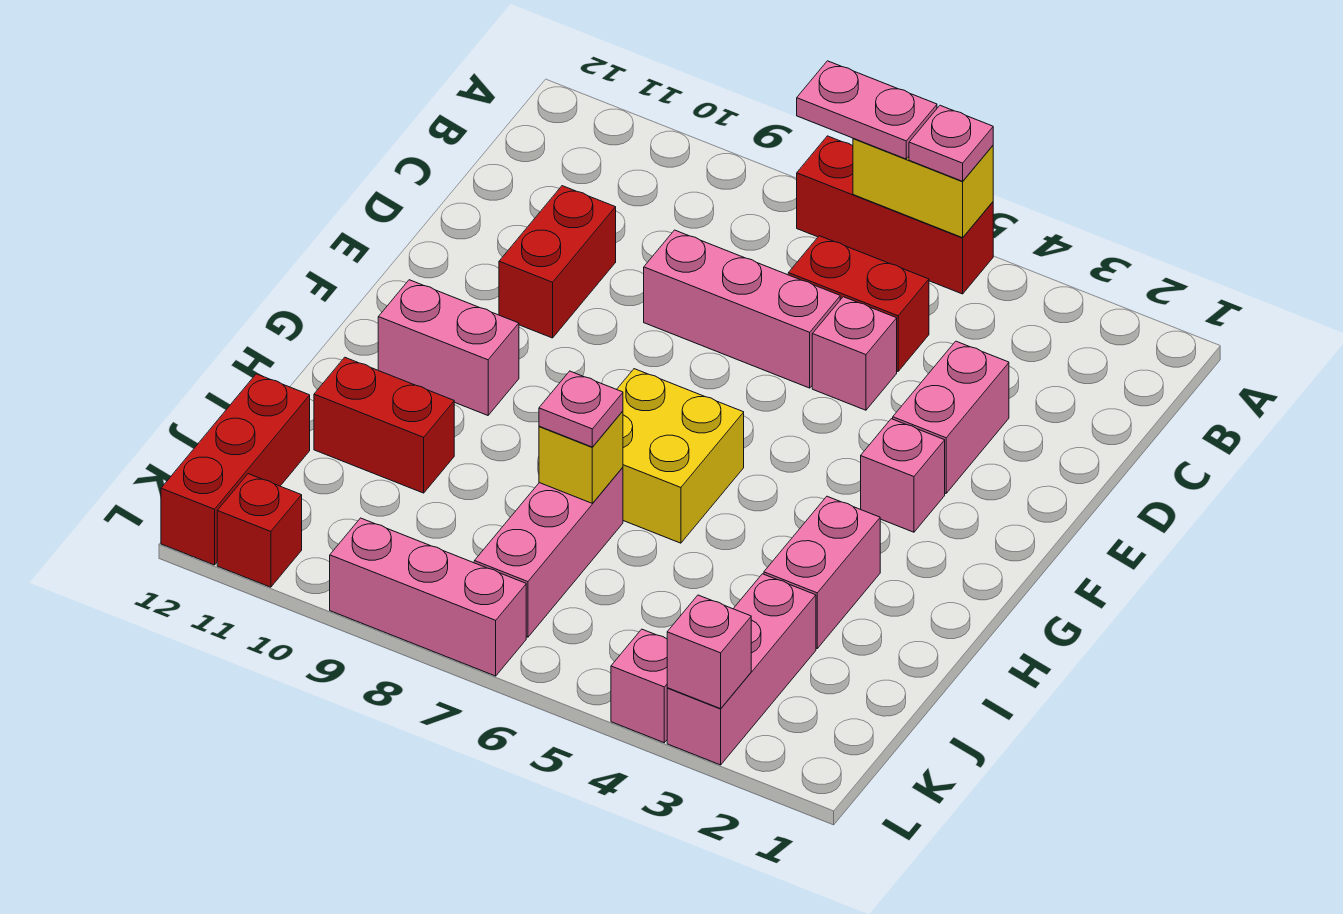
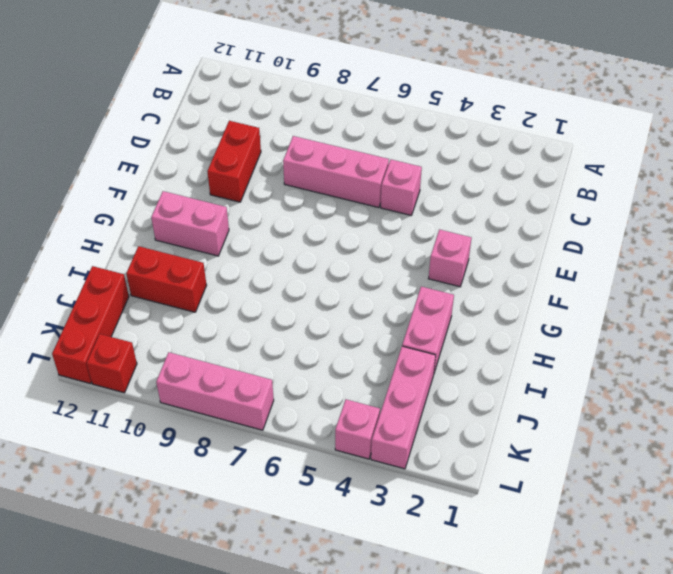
none -> red 1x3 brick [797,136,993,294]
none -> red 1x2 brick [788,236,929,371]
none -> pink 1x2 brick [893,341,1009,493]

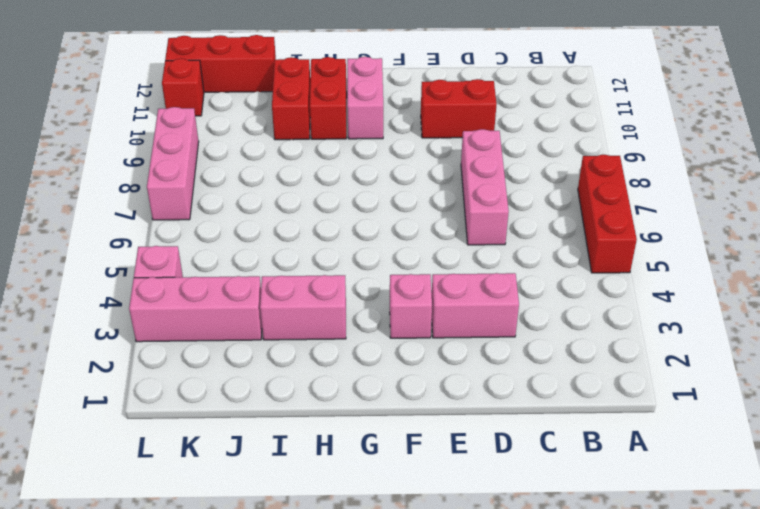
red 1x2 brick [310,57,347,139] -> red 1x2 brick moved to [788,236,929,371]
none -> pink 1x1 brick [812,297,897,410]
none -> yellow 2x2 brick [617,369,744,543]
none -> pink 1x3 brick [474,467,623,637]

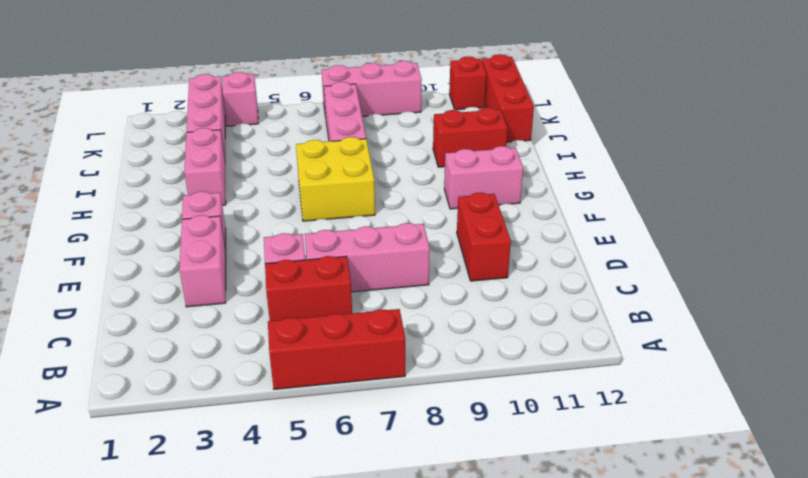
none -> yellow 1x2 brick [853,138,993,238]
none -> yellow 1x1 brick [539,411,623,503]
none -> pink 1x1 brick [667,595,751,709]

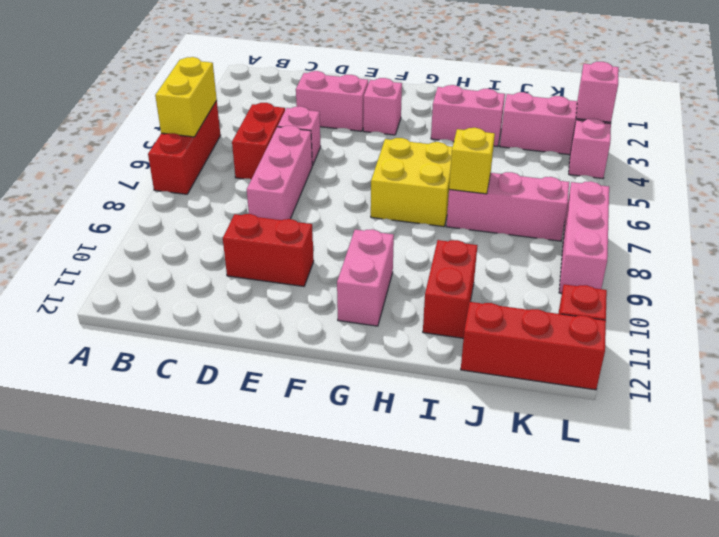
none -> pink 1x1 plate [909,105,993,181]
none -> pink 1x2 plate [797,61,937,159]
none -> pink 1x1 plate [539,371,623,447]

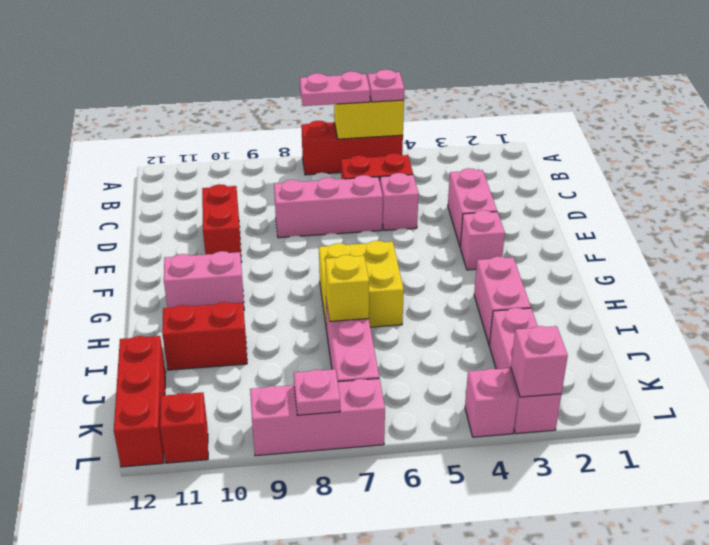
pink 1x1 plate [294,369,340,415] -> pink 1x1 plate moved to [539,371,623,447]

